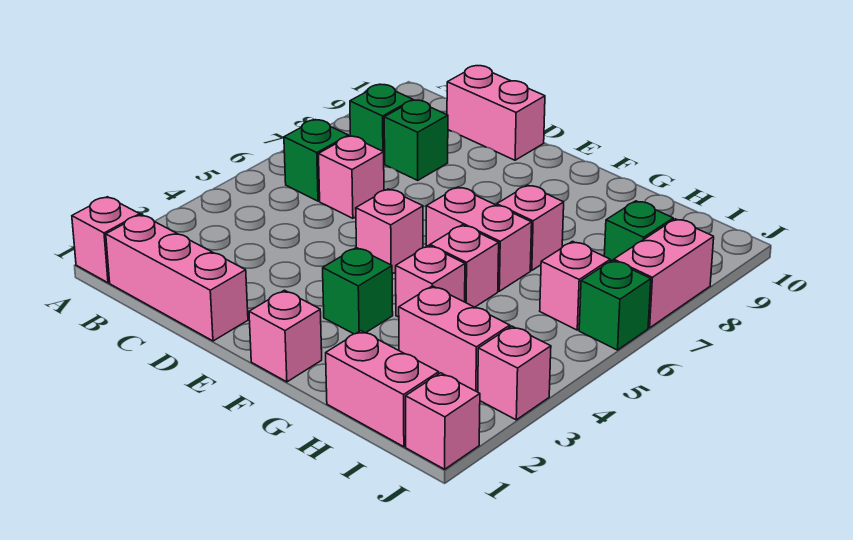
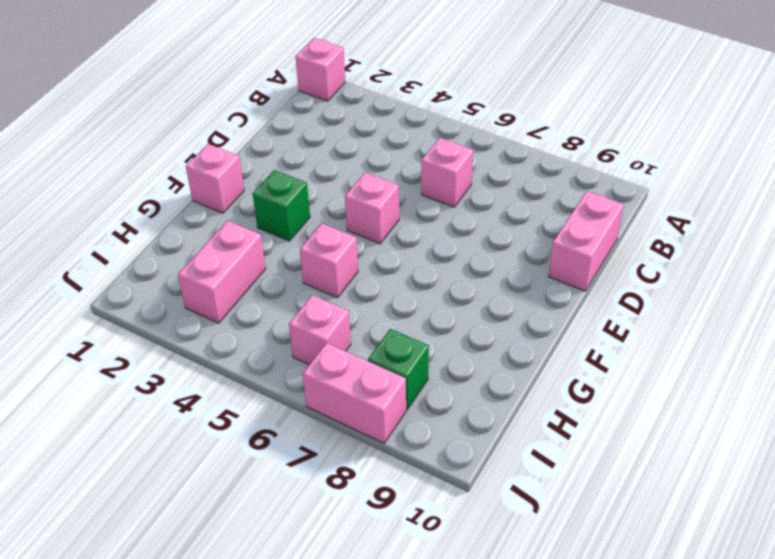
none -> pink 1x3 brick [106,215,248,341]
none -> green 1x1 brick [284,120,349,201]
none -> green 1x1 brick [350,84,413,163]

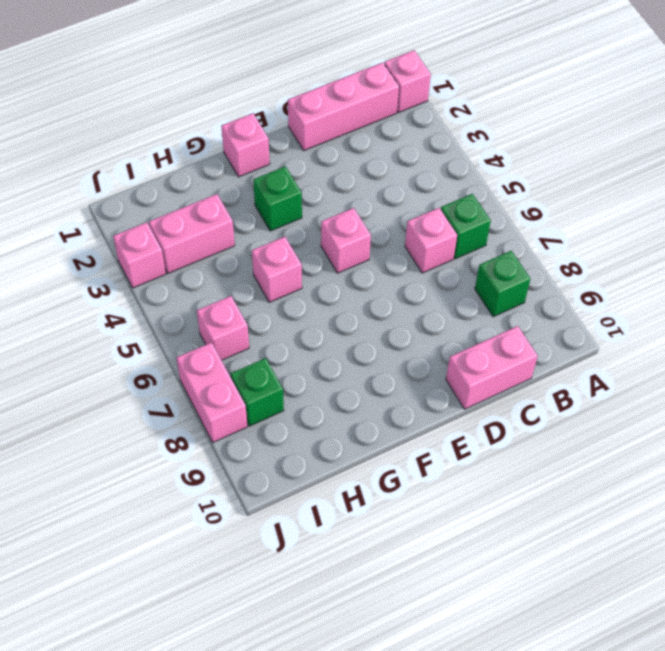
none -> green 1x1 brick [384,100,448,180]
none -> pink 1x2 brick [426,187,532,291]
none -> pink 1x1 brick [396,246,465,317]

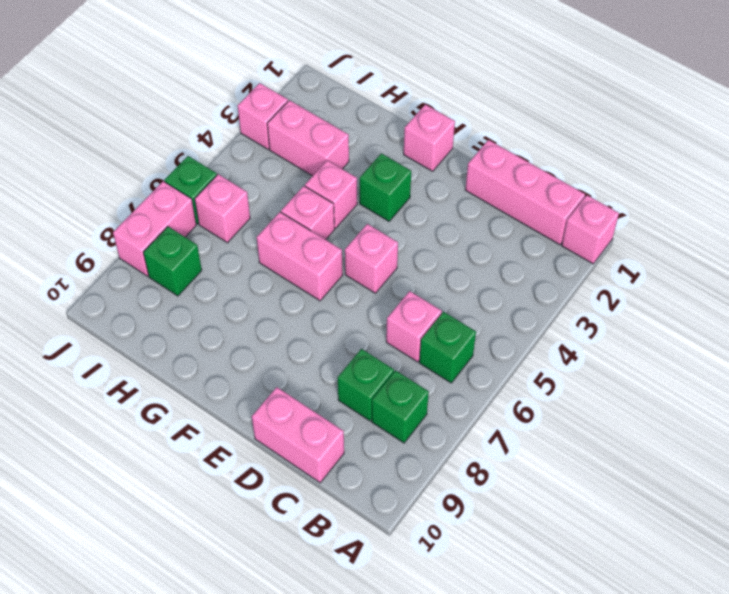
none -> pink 1x1 brick [497,185,564,271]
none -> pink 1x2 brick [326,331,439,447]
none -> pink 1x1 brick [406,373,480,469]

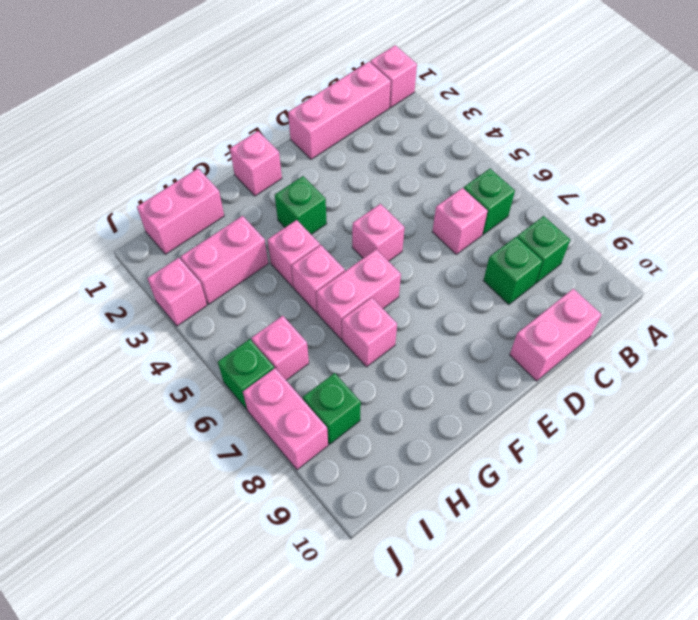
none -> pink 1x1 brick [406,373,480,469]

